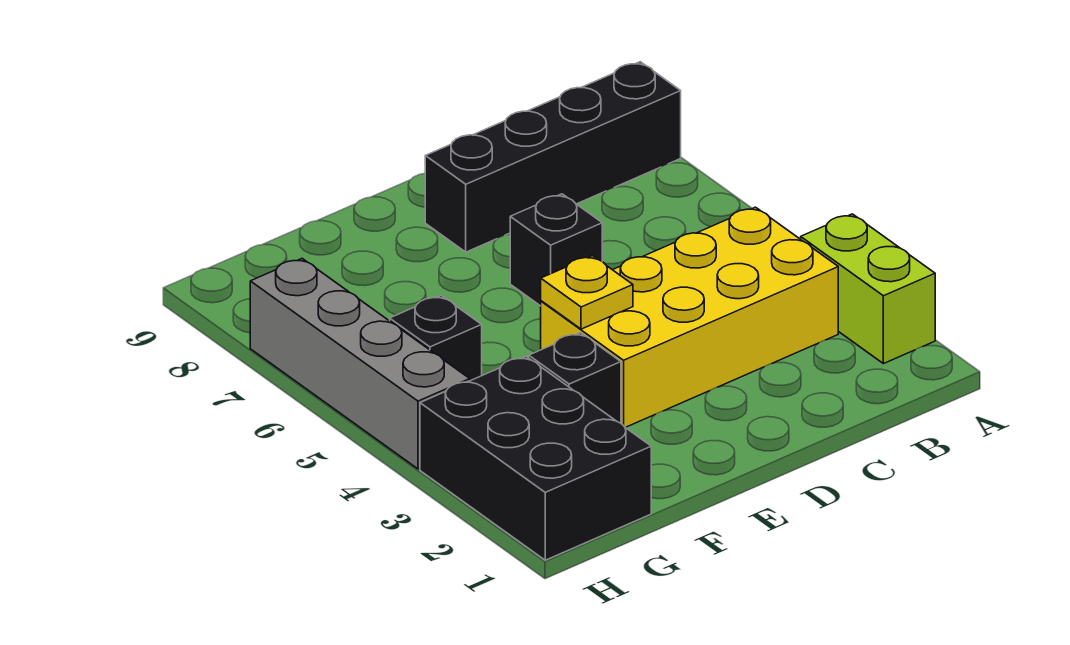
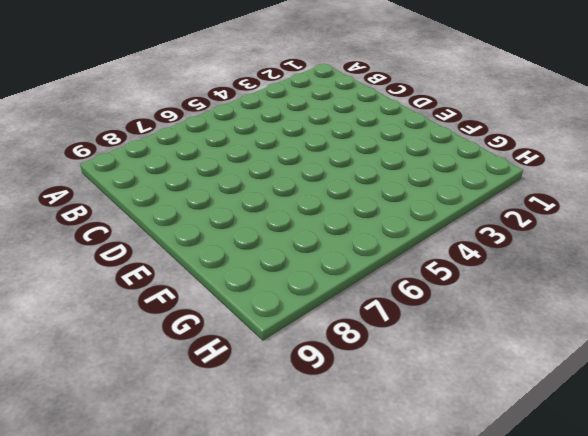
none -> lime 1x2 brick [801,214,935,364]
none -> black 1x4 brick [425,62,681,252]

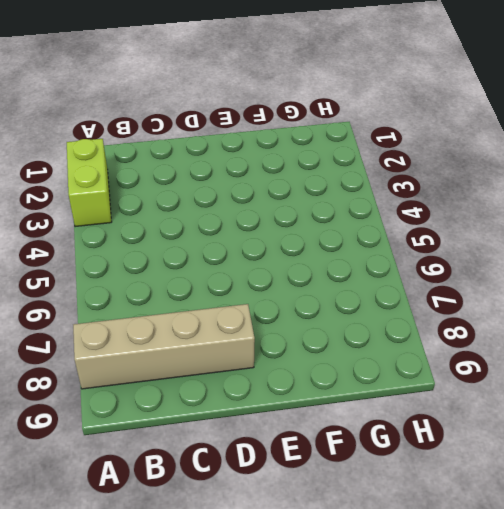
tan 1x4 brick [73,304,255,389] -> black 1x4 brick [425,62,681,252]
none -> yellow 2x4 brick [541,207,838,427]
none -> black 1x1 brick [510,194,602,306]

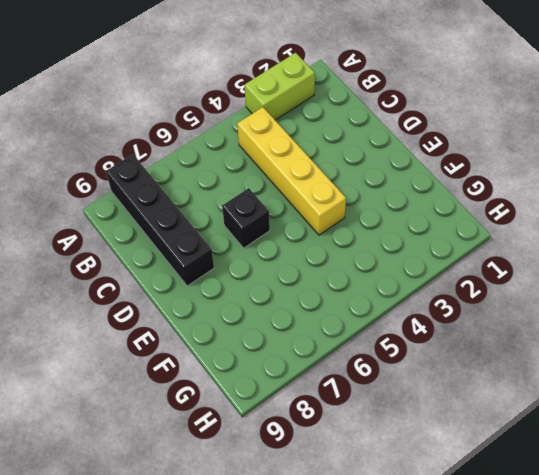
yellow 1x4 brick [237,107,346,235] -> yellow 2x4 brick [541,207,838,427]
none -> black 1x1 brick [529,333,621,423]
none -> black 2x3 brick [420,357,651,560]

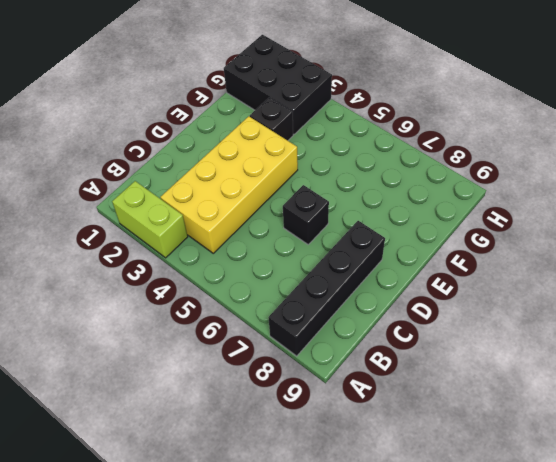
none -> black 1x1 brick [390,296,482,381]
none -> grey 1x4 brick [250,259,470,469]

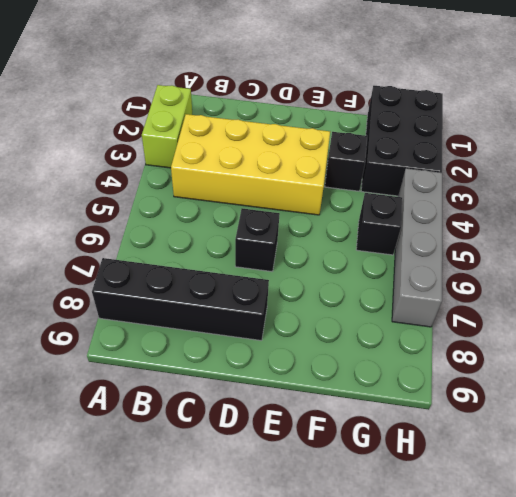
none -> yellow 1x1 plate [541,256,633,329]

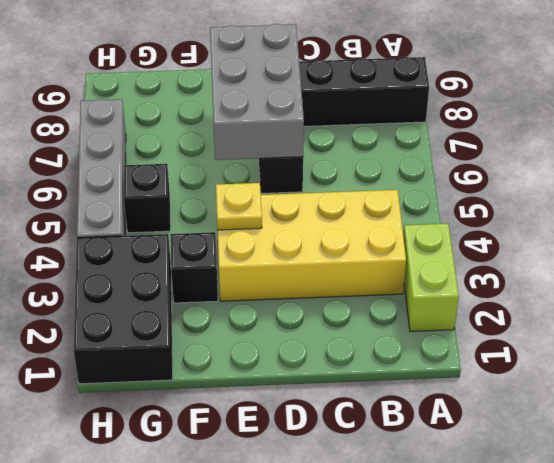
grey 2x3 brick [210,24,304,160] -> none

